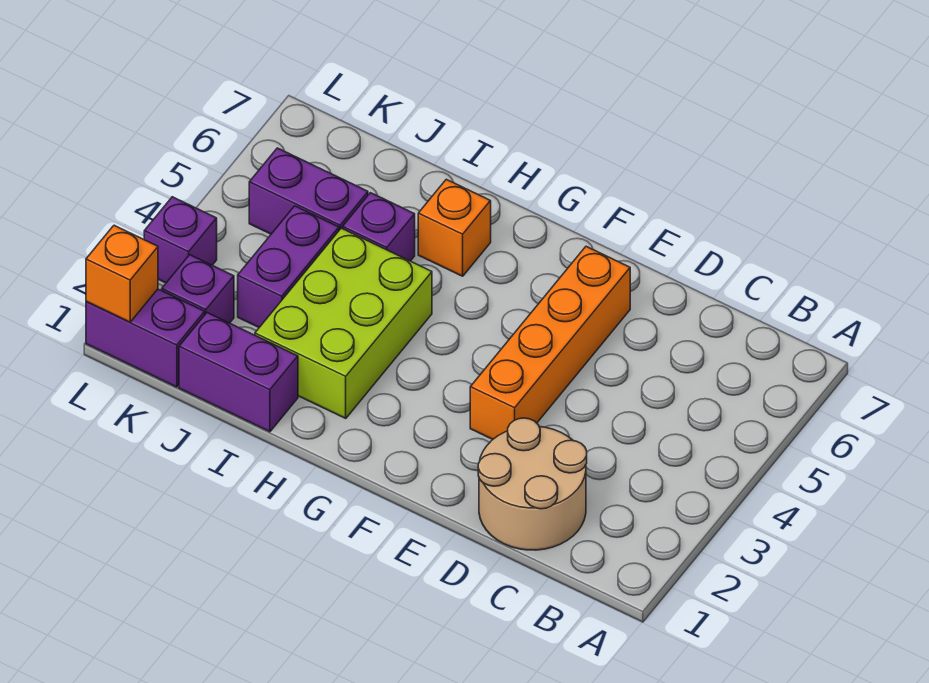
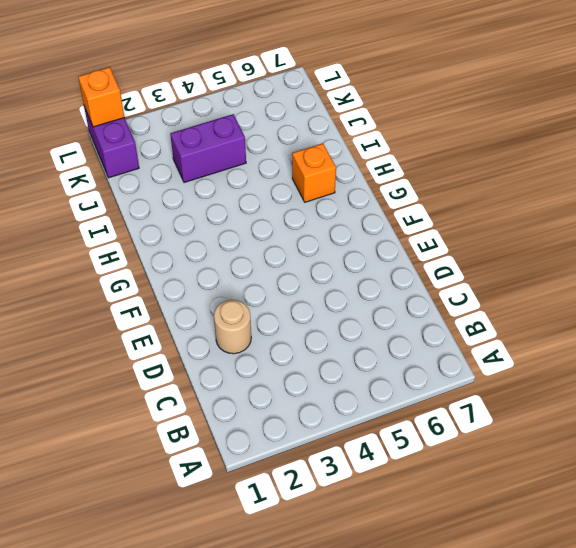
tan 1x1 round brick [214,300,251,354] -> tan 2x2 round brick [478,418,587,550]
none -> orange 1x4 brick [470,246,630,439]
none -> lime 2x3 brick [255,228,432,418]
none -> purple 1x2 brick [179,313,298,432]

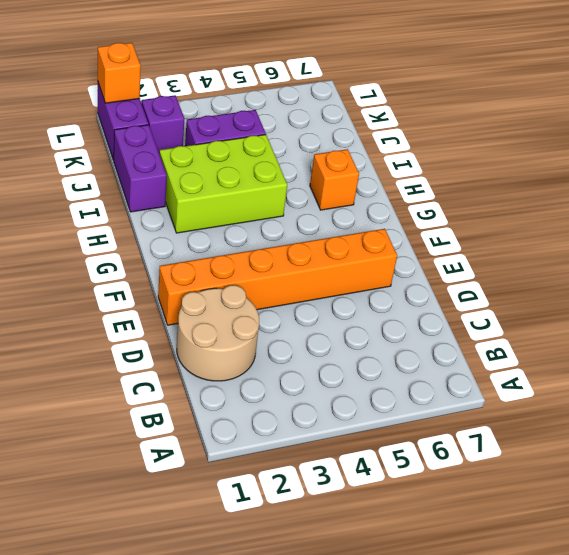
orange 1x6 brick [158,229,397,325] -> orange 1x4 brick [470,246,630,439]
none -> purple 1x1 brick [343,193,415,261]
none -> purple 1x2 brick [249,148,368,234]
none -> purple 1x1 brick [144,197,217,283]

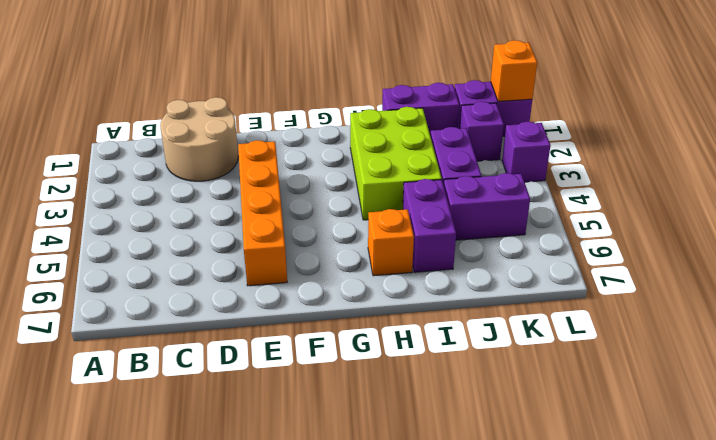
purple 1x2 brick [403,179,456,272] -> purple 1x1 brick [343,193,415,261]

